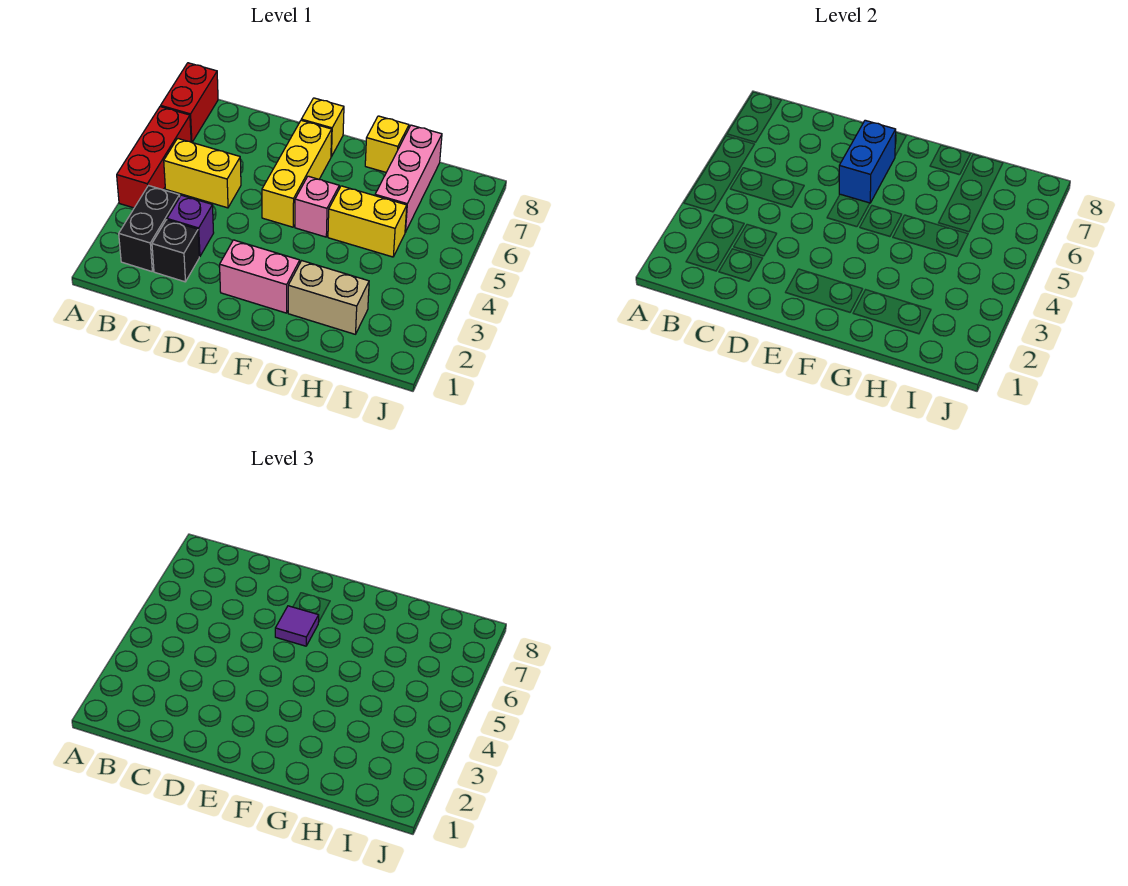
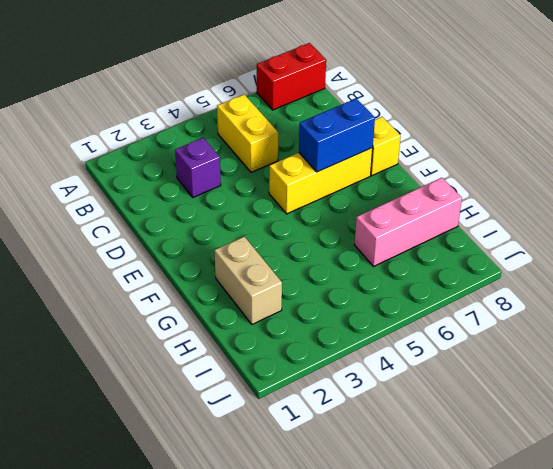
none -> red 1x3 brick [117,107,191,208]
none -> black 1x2 brick [119,186,180,271]
none -> black 1x1 brick [152,220,199,282]

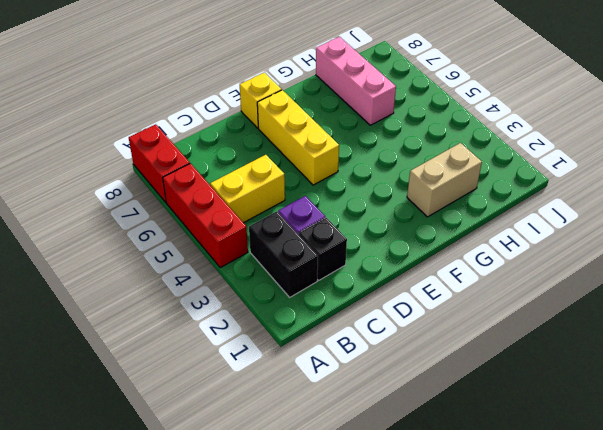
none -> pink 1x2 brick [220,240,300,313]
none -> pink 1x1 brick [295,176,339,237]
none -> yellow 1x2 brick [328,186,407,257]

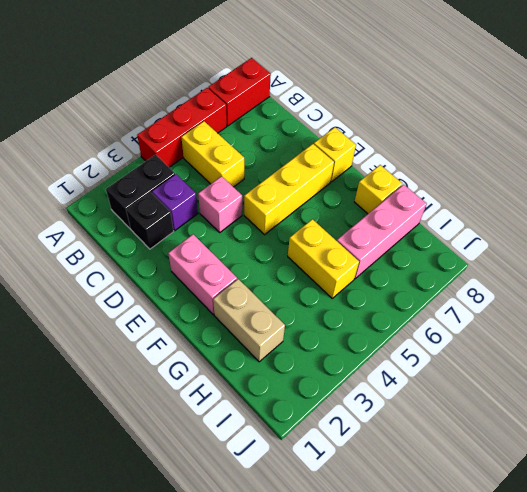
pink 1x1 brick [198,176,242,232] -> pink 1x1 brick moved to [295,176,339,237]
none -> blue 1x2 brick [839,120,896,203]
none -> purple 1x1 tile [275,606,319,646]

